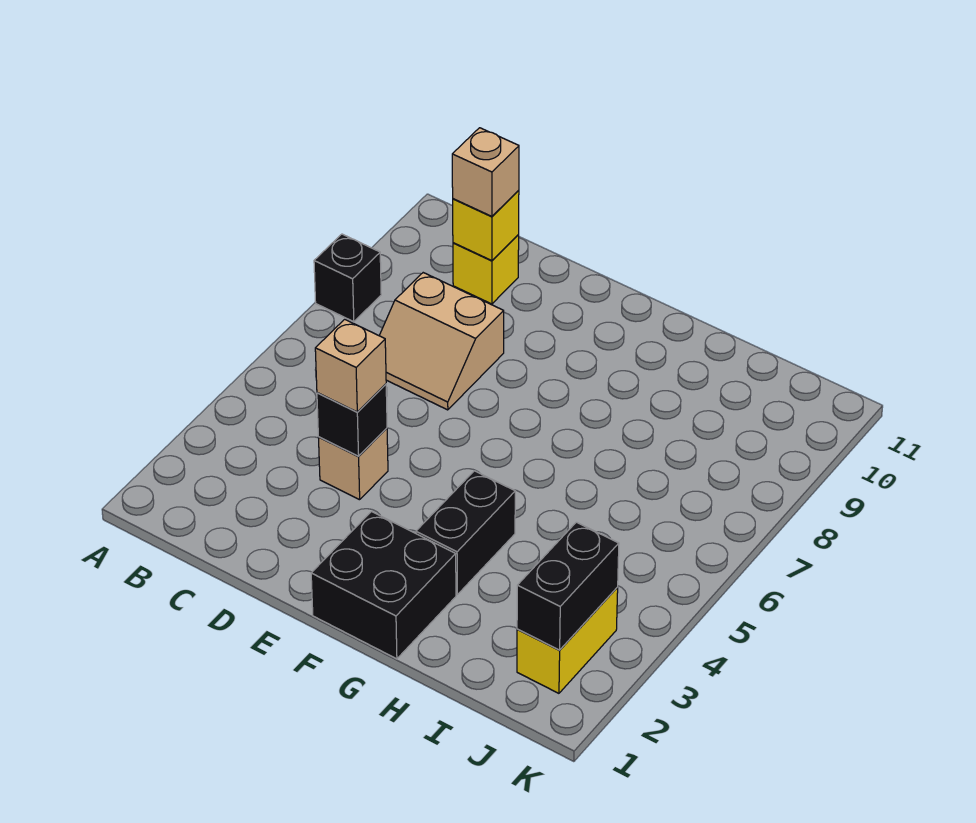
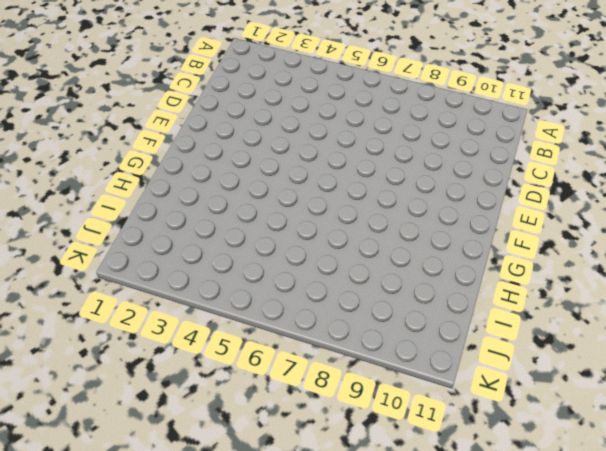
none -> black 1x1 brick [314,234,381,322]
none -> tan 2x2 slope [379,273,504,410]
none -> yellow 1x1 brick [453,235,519,304]

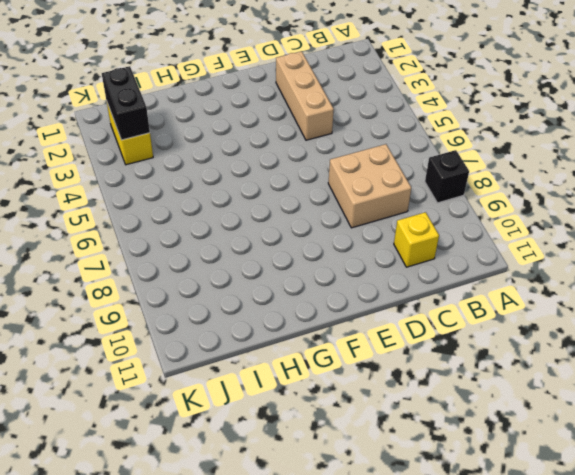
tan 2x2 brick [328,144,411,228] -> tan 2x2 slope [379,273,504,410]
tan 1x3 brick [276,51,334,140] -> tan 1x1 brick [318,428,388,500]
none -> black 2x2 brick [311,512,456,659]
none -> black 1x2 brick [416,471,515,594]
none -> yellow 1x1 brick [453,190,519,261]

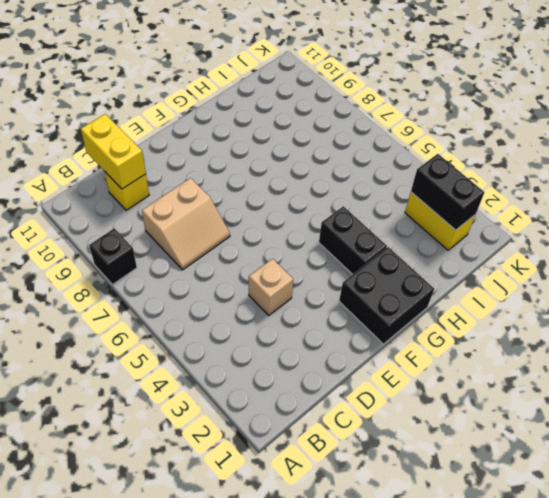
yellow 1x2 brick [81,114,146,189] -> yellow 1x1 brick [453,190,519,261]
none -> black 1x1 brick [317,384,387,456]
none -> tan 1x1 brick [452,128,519,216]
none -> tan 1x1 brick [315,319,386,412]

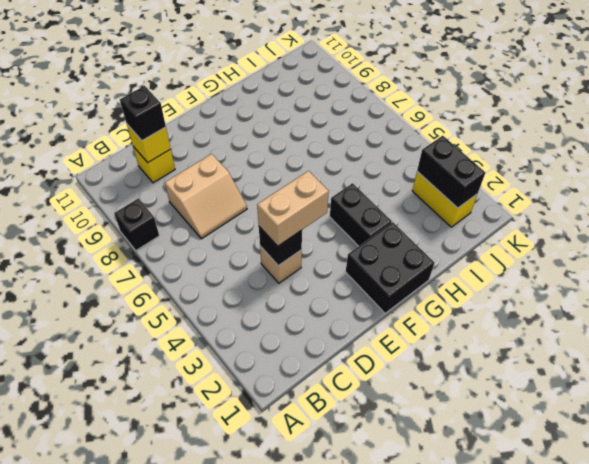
black 1x1 brick [120,86,166,141] -> tan 1x1 brick [452,128,519,216]
tan 1x2 brick [257,171,329,246] -> tan 1x1 brick [315,319,386,412]

